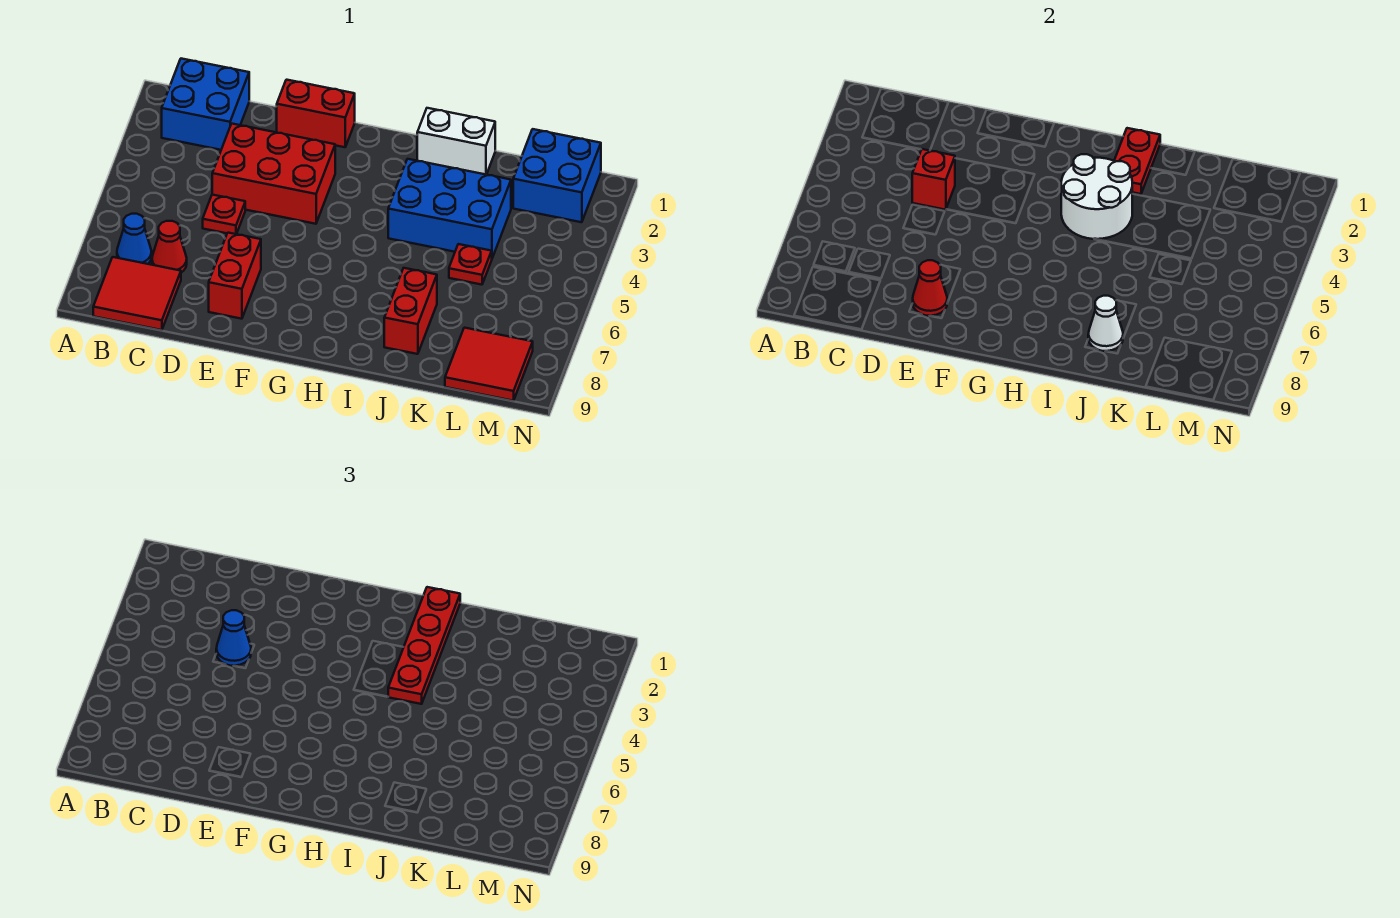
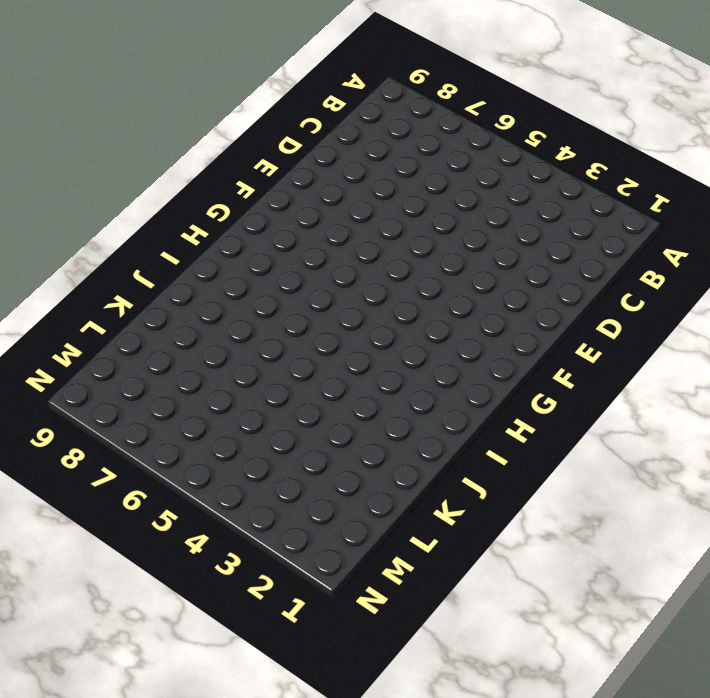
none -> blue 2x2 brick [162,59,249,150]
none -> blue 1x1 cone [117,214,152,264]
none -> red 2x2 tile [93,257,181,330]

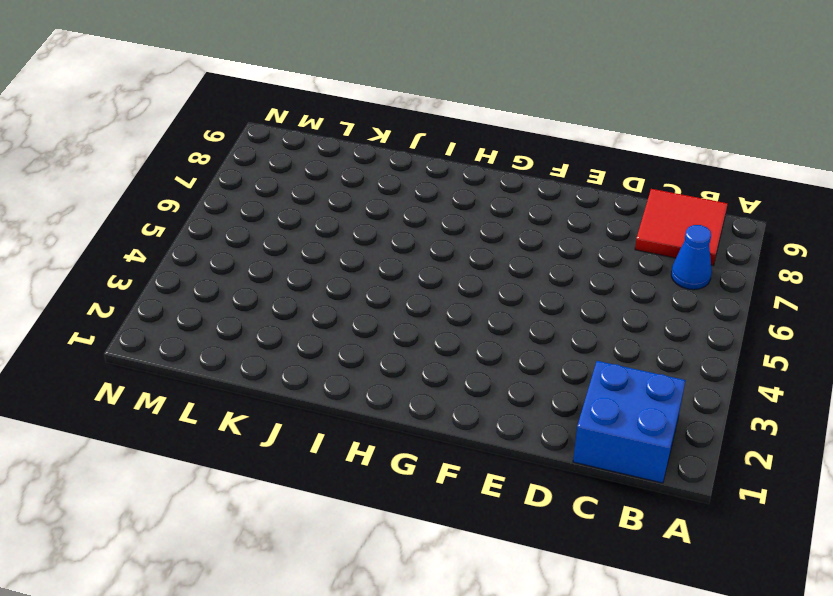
none -> red 1x1 cone [152,221,187,273]
none -> red 2x3 brick [212,124,335,224]
none -> red 1x1 plate [203,195,245,234]

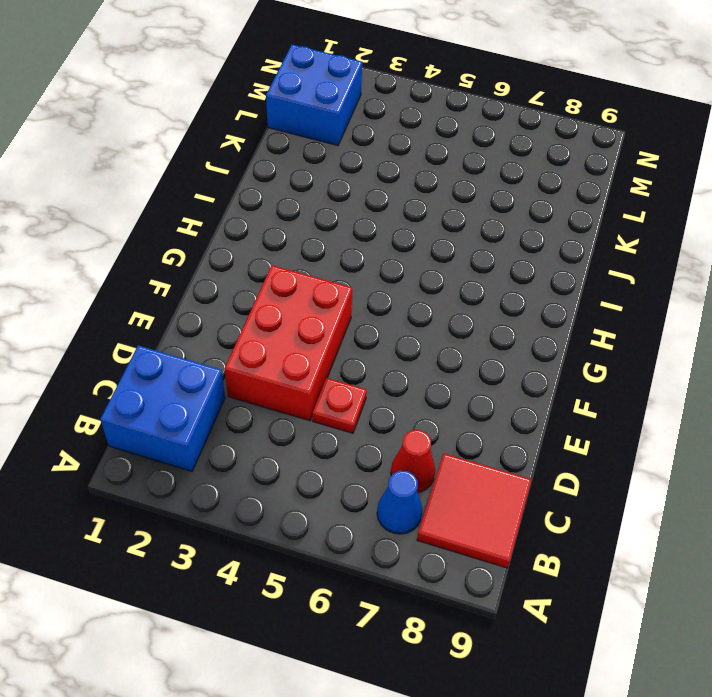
none -> red 1x2 brick [277,80,355,147]
none -> red 1x2 brick [209,233,261,319]
none -> white 1x2 brick [417,108,495,175]

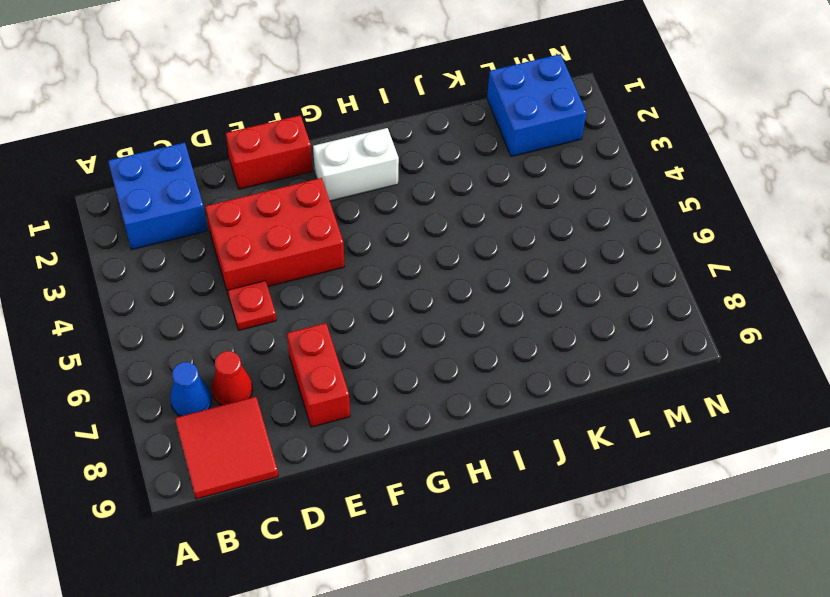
white 1x2 brick [313,128,399,201] -> white 1x2 brick moved to [417,108,495,175]
none -> blue 2x3 brick [388,159,511,258]
none -> red 1x2 brick [384,268,437,354]
none -> red 1x1 plate [449,244,492,285]

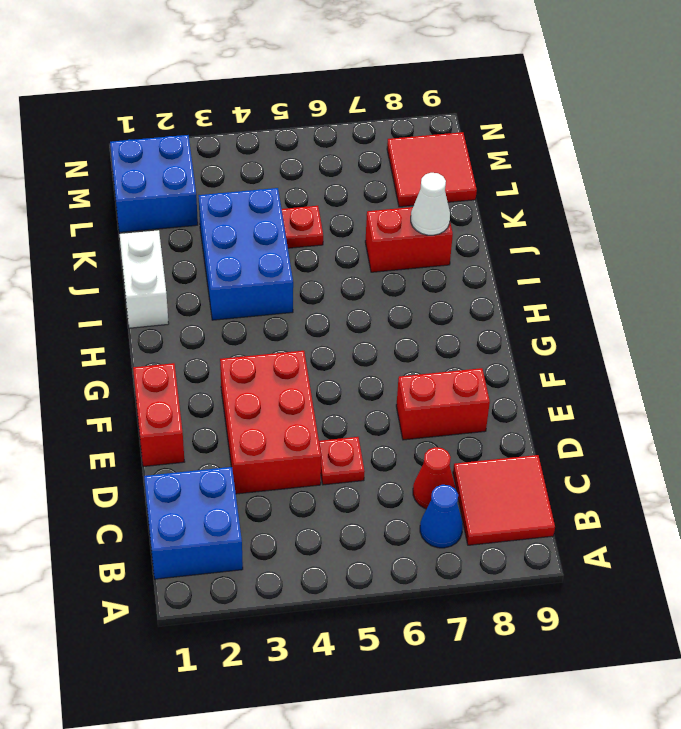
none -> red 1x1 brick [912,149,955,210]
none -> red 1x1 cone [913,260,947,316]
none -> white 2x2 round brick [1061,154,1132,239]

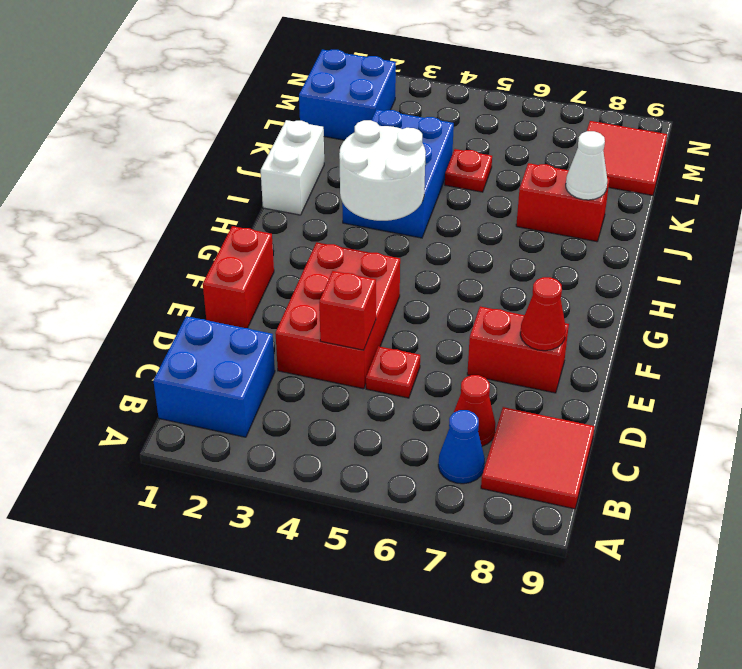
none -> red 1x2 plate [1114,128,1160,194]
none -> blue 1x1 cone [216,610,251,666]
none -> red 1x4 plate [388,587,460,704]

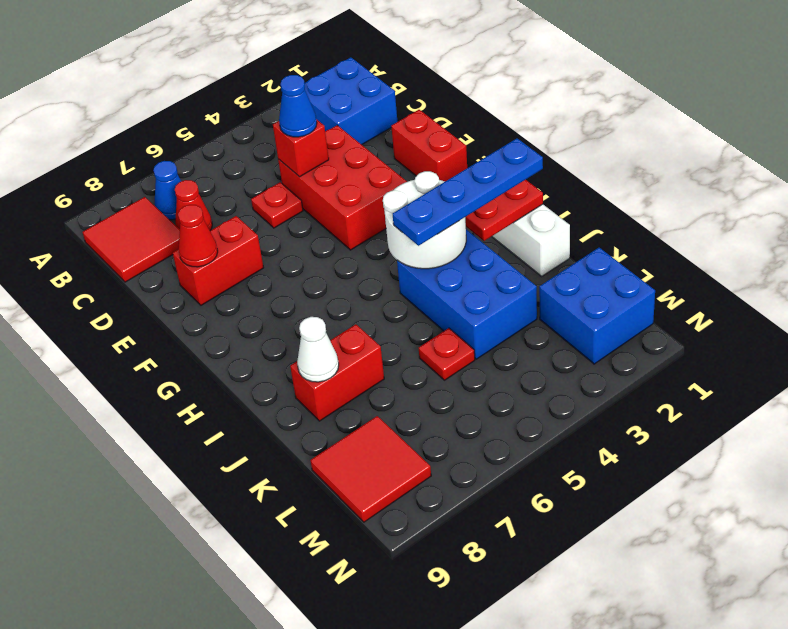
blue 1x4 plate [393,138,543,246] -> red 1x4 plate [388,587,460,704]

